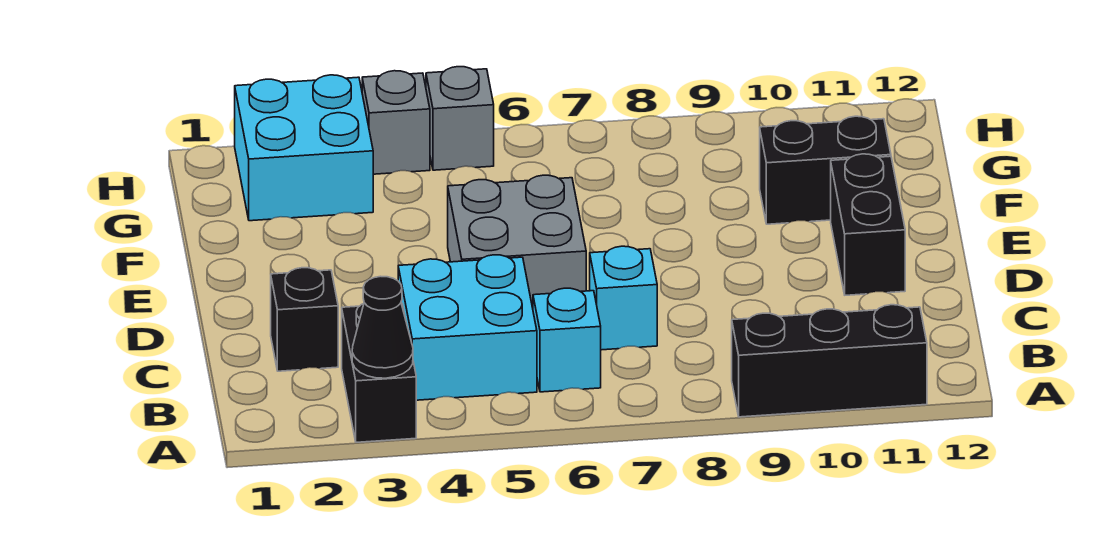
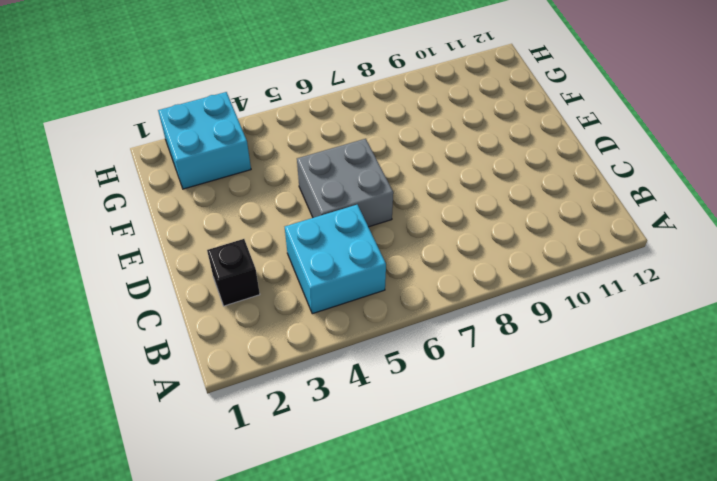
none -> black 1x2 brick [342,303,416,442]
none -> black 1x3 brick [732,305,927,417]
none -> cyan 1x1 brick [533,288,601,392]

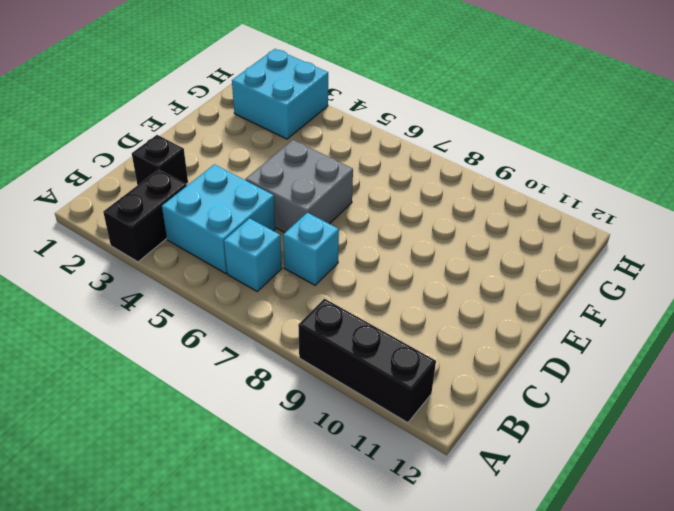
none -> black 1x2 brick [831,154,905,295]
none -> black 1x2 brick [760,116,891,224]
none -> grey 1x1 brick [362,71,430,174]

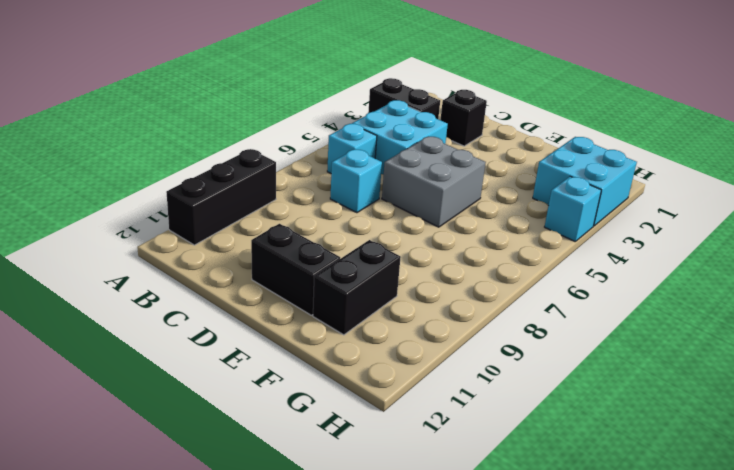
cyan 1x1 brick [545,176,601,241] -> grey 1x1 brick [362,71,430,174]
none -> grey 1x1 brick [426,67,494,170]
none -> black 1x1 cone [352,276,413,378]

